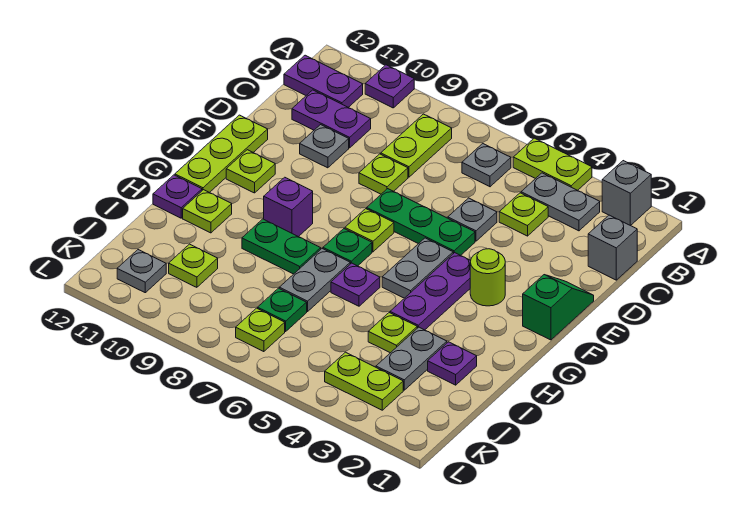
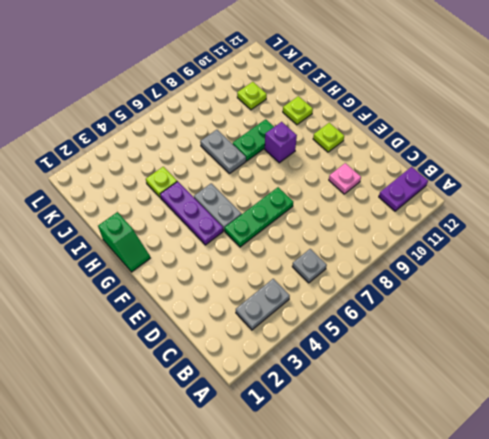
pink 1x1 plate [329,163,361,194] -> grey 1x1 plate [300,125,349,168]
green 1x2 slope [98,212,150,272] -> green 1x2 slope moved to [523,275,594,340]
none -> grey 1x1 brick [602,161,651,225]
none -> lime 1x2 plate [513,138,592,190]
none -> purple 1x1 plate [365,65,414,108]
none -> lime 1x2 plate [381,114,452,177]

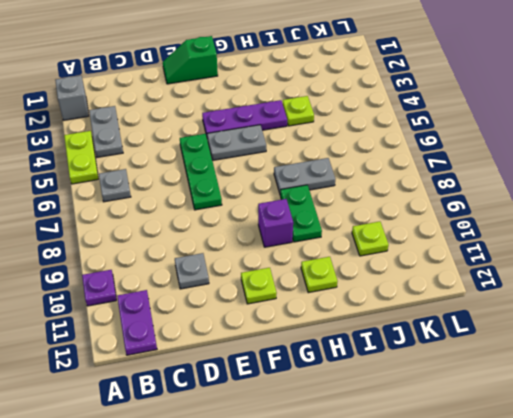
none -> lime 1x2 plate [381,114,452,177]
none -> grey 1x1 brick [588,215,637,280]
none -> lime 1x1 plate [499,193,548,236]
none -> purple 1x2 plate [292,90,371,148]

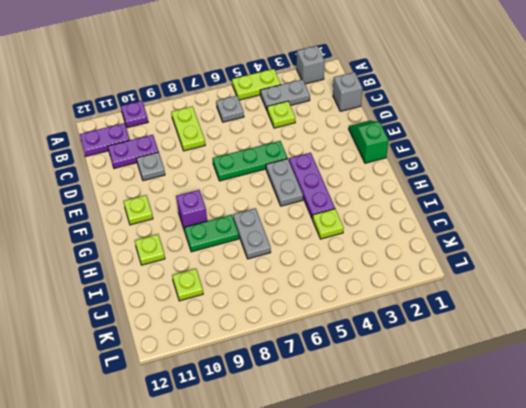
none -> grey 1x1 plate [448,198,497,241]
none -> lime 1x1 plate [359,154,408,194]
none -> lime 1x3 plate [175,115,268,193]
none -> lime 1x1 round brick [470,249,505,306]

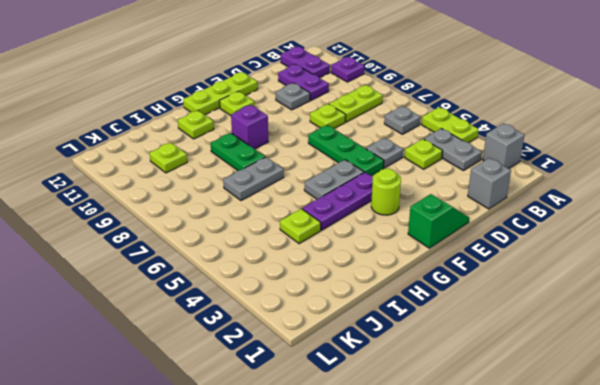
none -> lime 1x1 plate [345,209,394,252]
none -> green 1x1 plate [323,229,372,266]
none -> purple 1x1 plate [331,263,380,306]
none -> purple 1x1 plate [153,175,202,218]

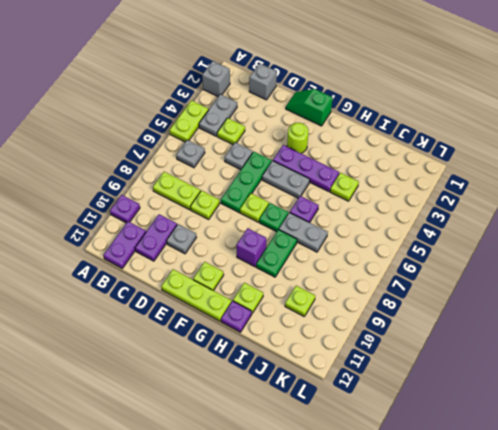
none -> purple 1x1 plate [428,342,477,385]
none -> grey 1x2 plate [376,327,447,390]
none -> green 1x1 plate [258,288,307,331]
none -> lime 1x2 plate [325,352,403,410]

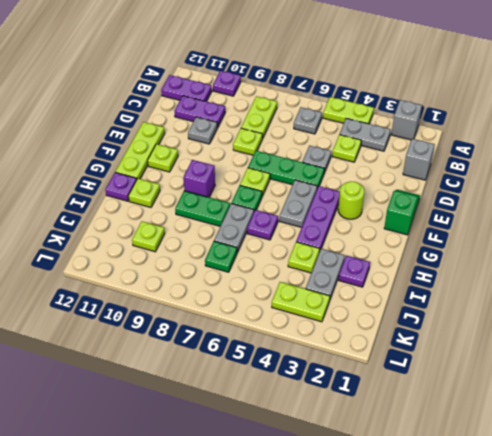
none -> lime 1x1 plate [236,308,285,352]
none -> grey 1x1 plate [117,250,166,293]

